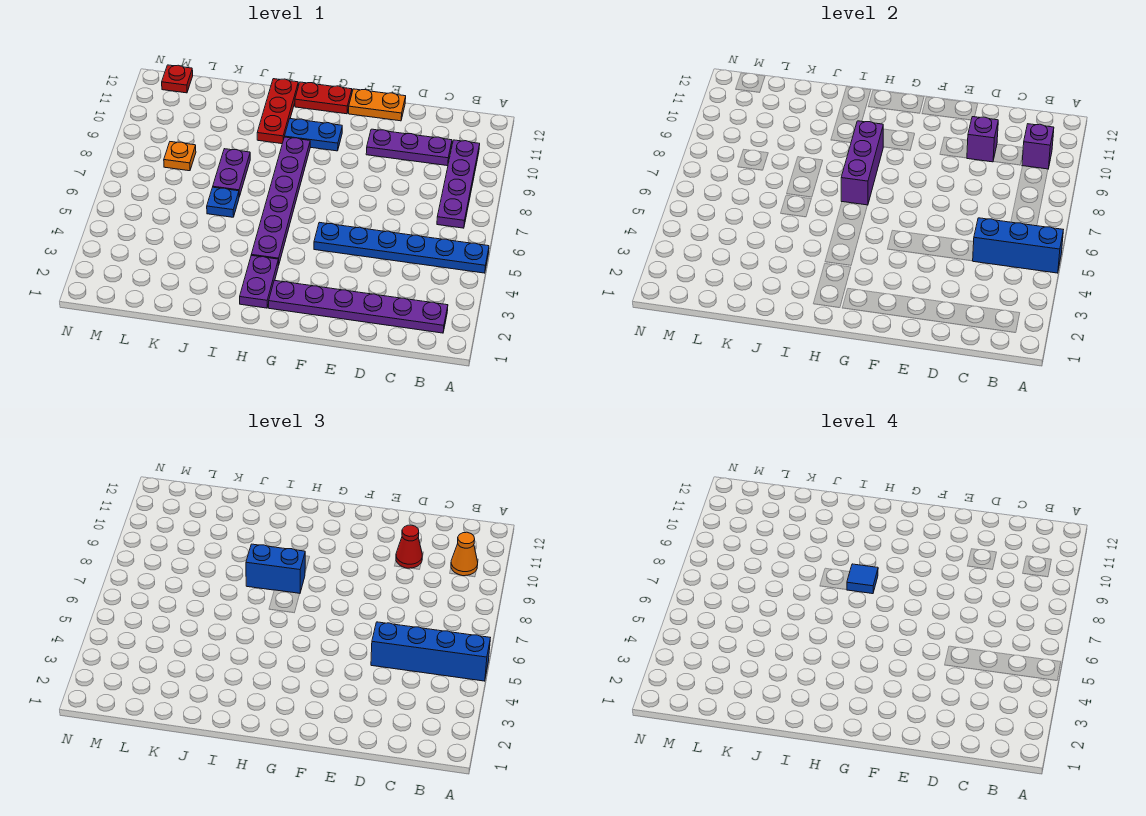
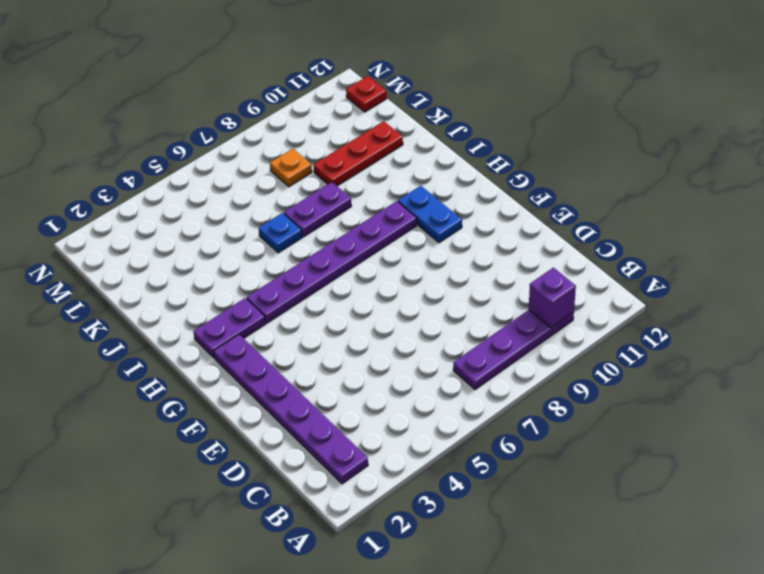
red 1x3 plate [314,121,403,186] -> red 1x3 plate moved to [257,79,298,144]
none -> blue 1x6 plate [314,222,489,273]
none -> purple 1x3 plate [366,129,452,166]
none -> orange 1x2 plate [349,89,406,121]

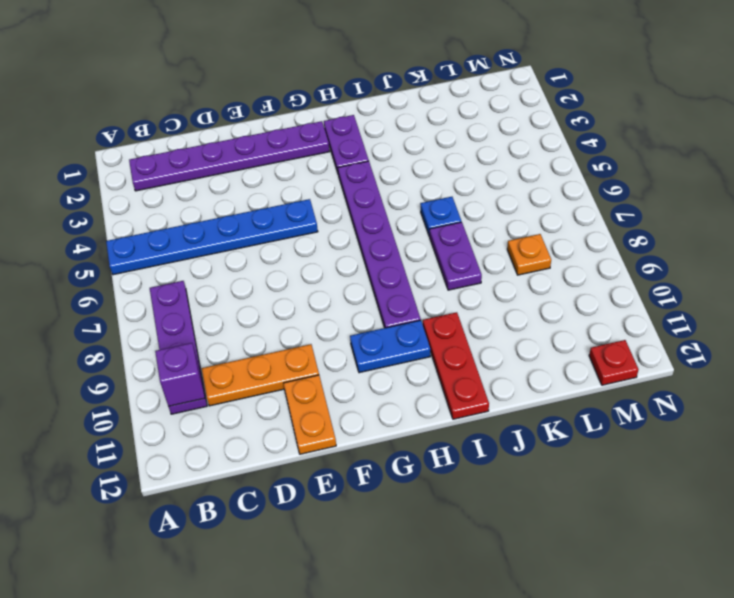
orange 1x3 plate [201,344,319,406] -> purple 1x3 plate [366,129,452,166]
orange 1x2 plate [284,375,336,454] -> orange 1x2 plate turned to [349,89,406,121]
none -> red 1x2 plate [295,82,352,114]
none -> blue 1x3 brick [973,218,1063,273]
none -> purple 1x1 brick [967,117,998,162]

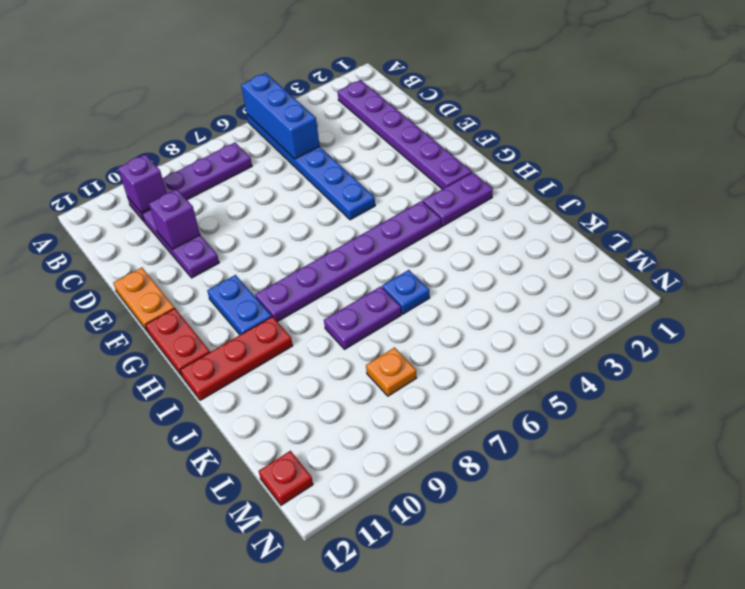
none -> purple 1x3 brick [841,121,883,205]
none -> blue 1x4 brick [371,622,490,681]
none -> orange 1x1 cone [451,532,478,576]

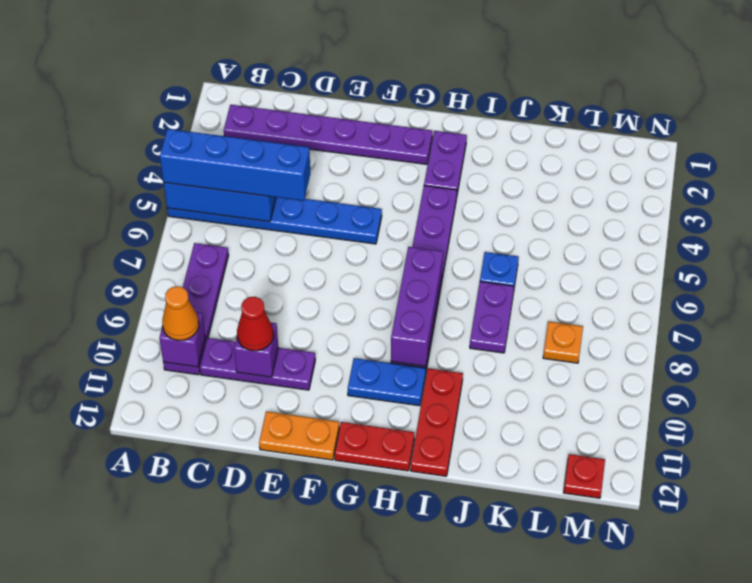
none -> blue 1x2 brick [246,544,305,593]
none -> blue 1x1 tile [847,564,878,594]

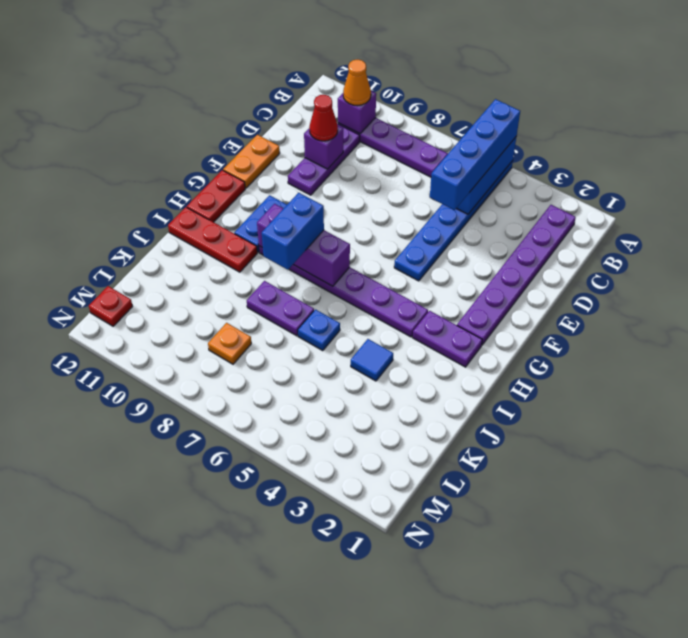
blue 1x1 tile [351,339,393,381] -> blue 1x1 tile moved to [847,564,878,594]

